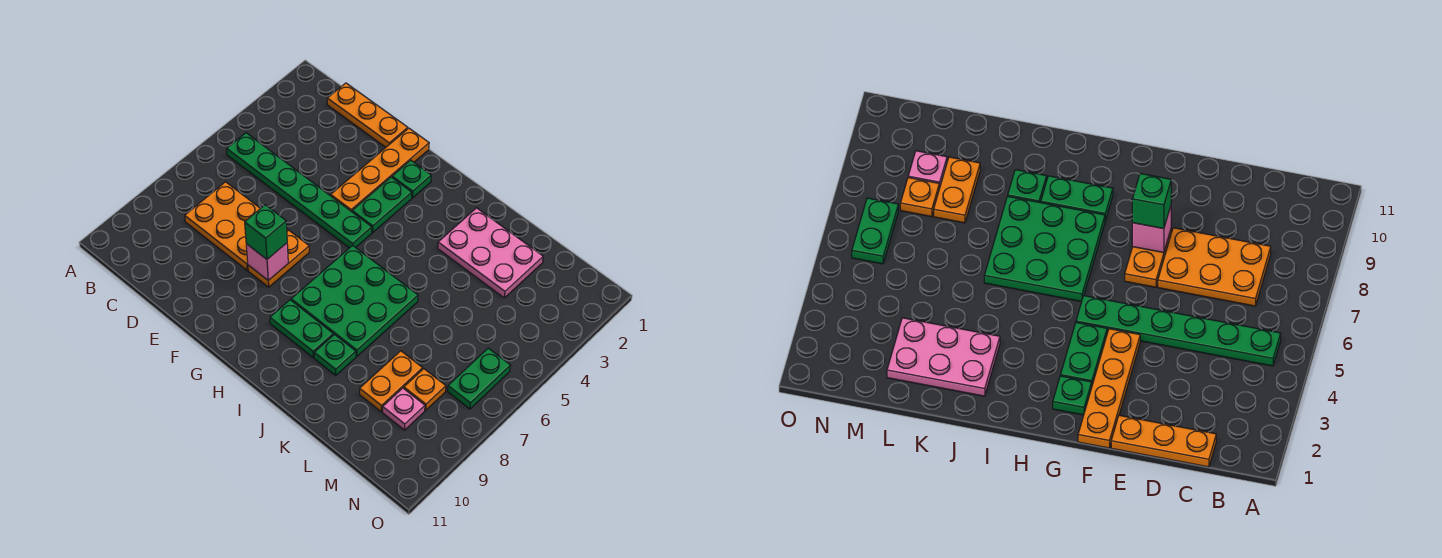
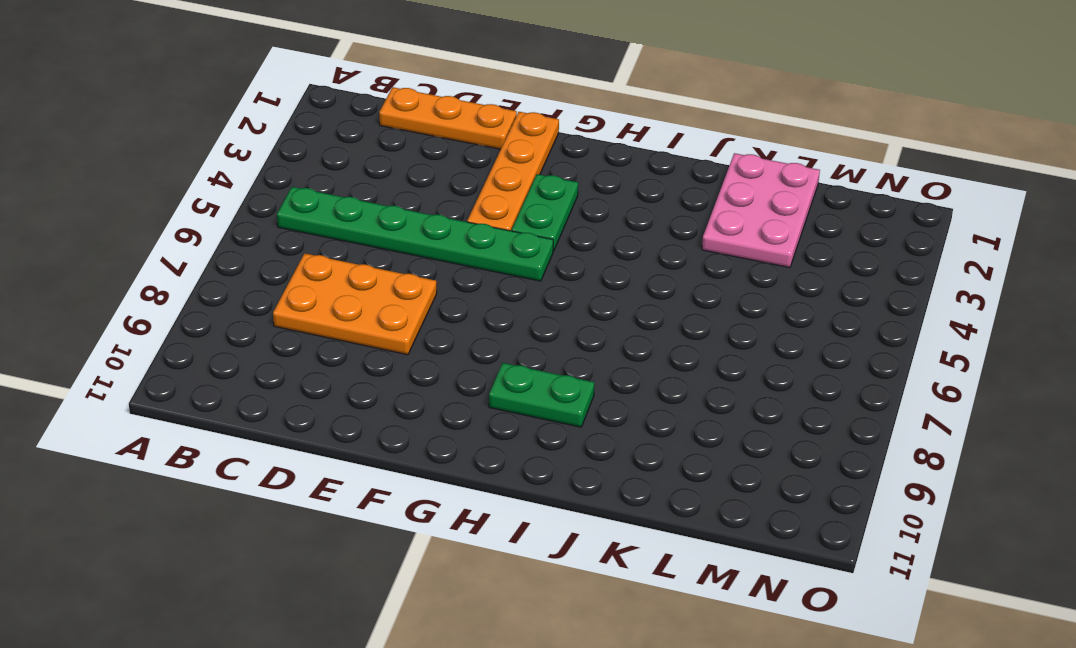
pink 2x3 plate [702,153,820,267] -> pink 2x3 plate turned to [438,208,543,298]
none -> orange 1x2 plate [248,230,309,287]
none -> green 1x1 plate [392,160,431,198]
none -> green 3x3 plate [291,245,418,356]

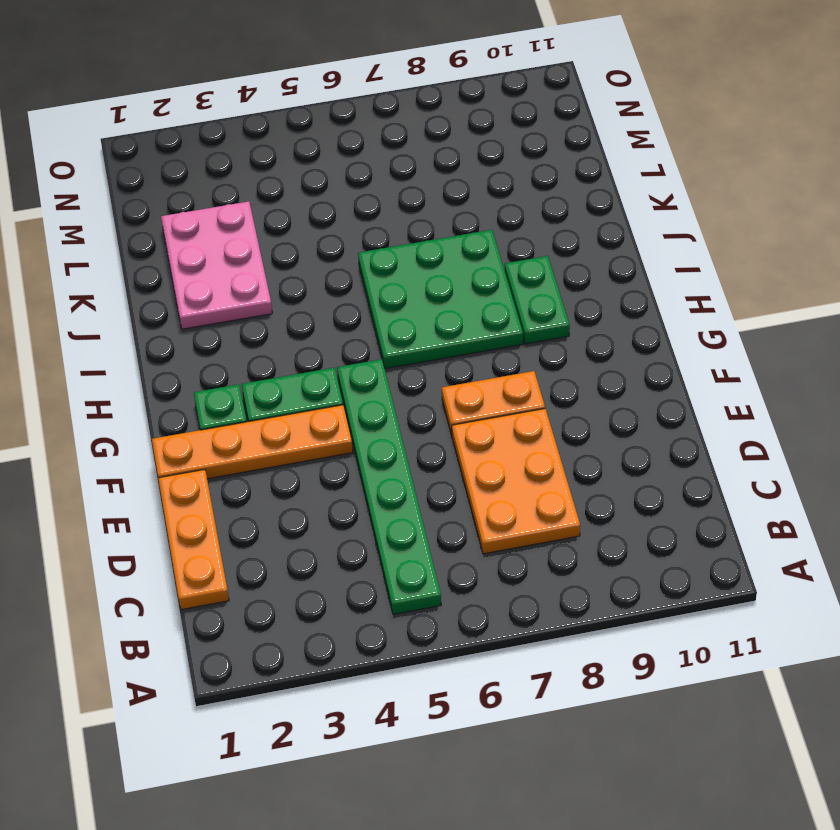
none -> green 1x1 plate [314,335,356,375]
none -> orange 1x2 plate [360,351,423,412]
none -> orange 1x1 plate [404,369,446,410]

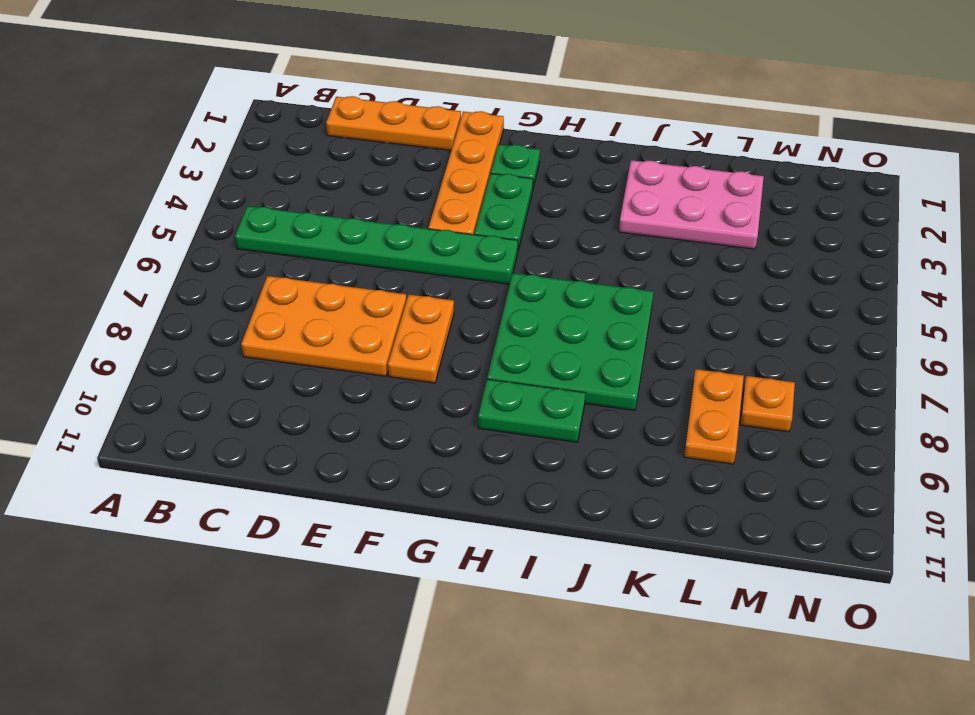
none -> green 1x1 plate [314,335,356,375]
none -> pink 1x1 plate [383,388,425,430]
none -> green 1x2 plate [448,348,511,409]

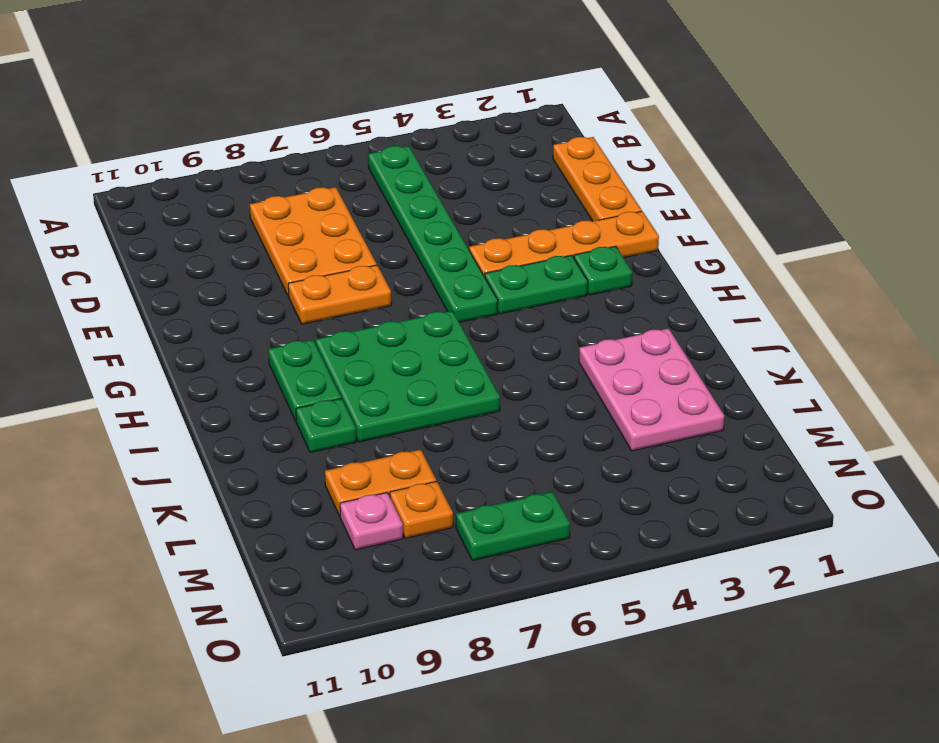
none -> pink 1x1 brick [246,243,288,281]
none -> green 1x1 brick [245,205,287,259]

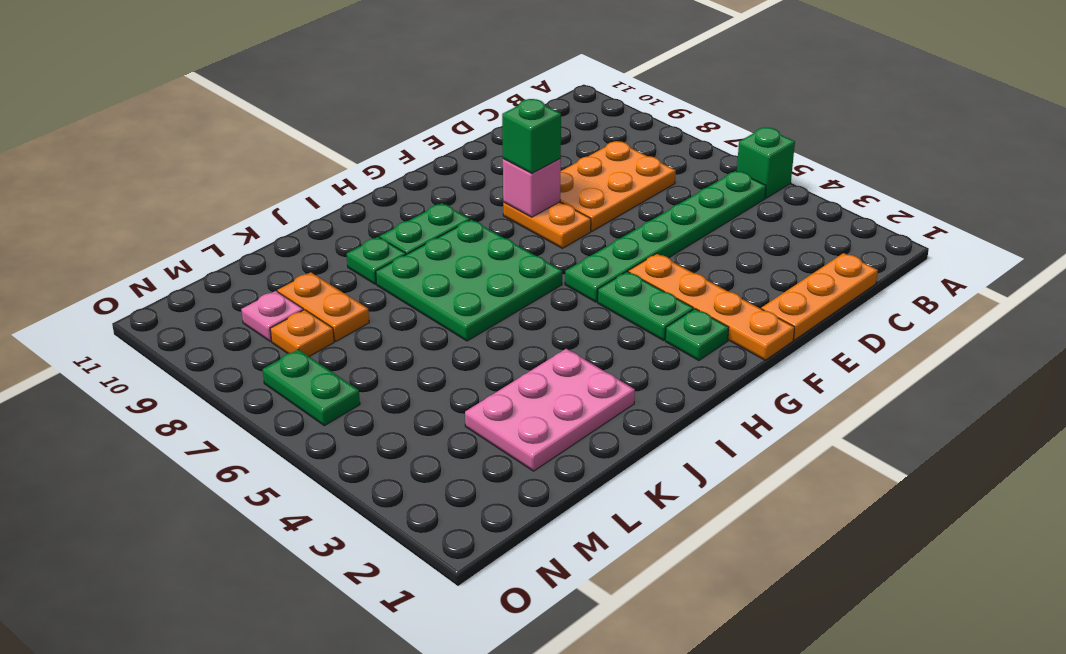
green 1x1 brick [737,127,795,198] -> none

